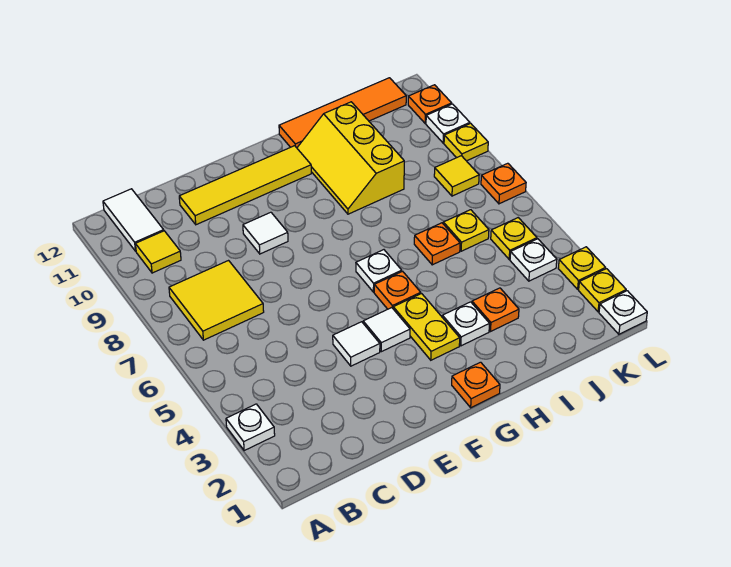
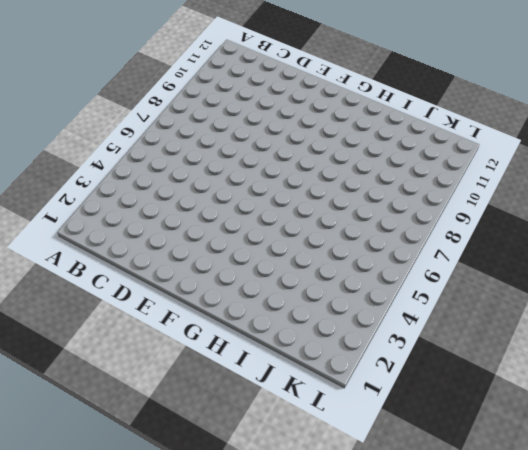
none -> white 1x1 plate [226,404,275,451]
none -> yellow 2x2 tile [169,261,264,340]
none -> yellow 1x1 tile [136,231,181,273]

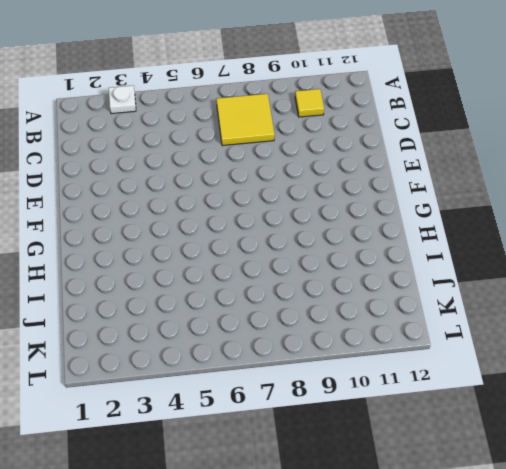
none -> white 1x2 tile [103,189,164,251]
none -> yellow 1x4 tile [179,146,311,225]
none -> white 1x1 tile [333,322,380,366]

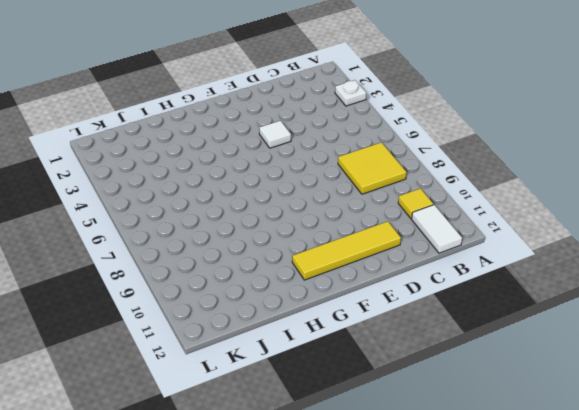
none -> white 1x1 tile [243,212,288,254]
none -> white 1x1 tile [363,308,410,352]
none -> orange 1x1 plate [452,362,500,408]

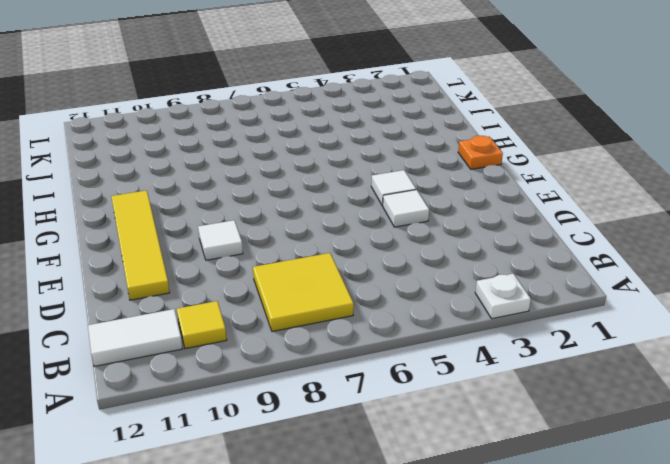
none -> yellow 1x2 plate [393,294,460,360]
none -> orange 1x1 plate [374,271,421,309]
none -> white 1x1 plate [356,250,402,292]

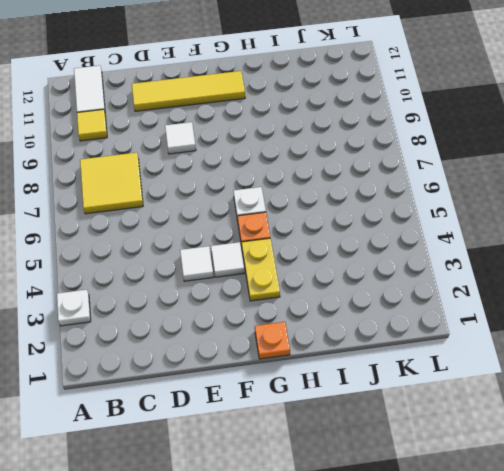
none -> white 1x1 plate [442,302,489,346]
none -> yellow 2x3 slope [297,102,404,214]
none -> orange 1x4 tile [279,78,406,148]

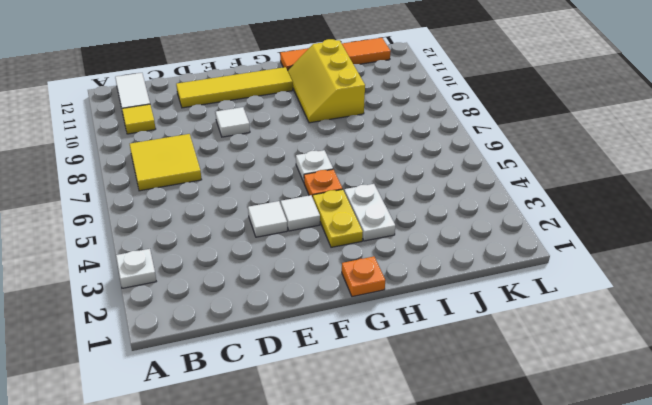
white 1x2 plate [344,184,395,241] -> white 1x1 plate [442,302,489,346]
none -> orange 1x1 plate [472,288,519,332]
none -> orange 1x1 plate [414,223,460,265]
none -> yellow 1x1 plate [443,210,489,251]

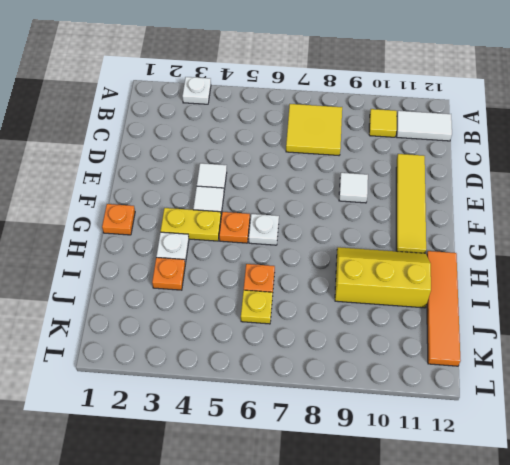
none -> white 1x1 plate [510,239,557,281]
none -> yellow 1x1 plate [491,218,537,259]
none -> yellow 1x1 tile [434,156,479,196]

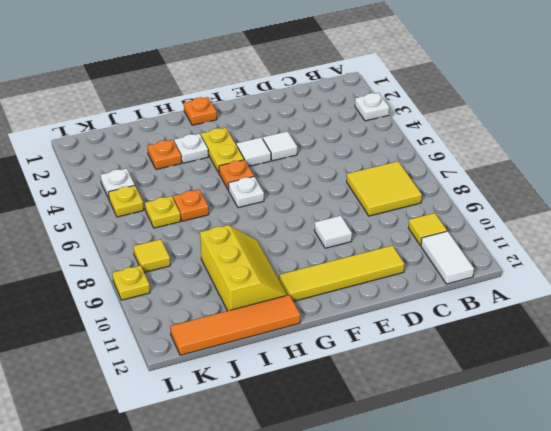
none -> white 1x1 plate [599,291,647,334]
none -> yellow 1x1 plate [579,269,626,312]
none -> yellow 1x1 plate [558,247,606,289]

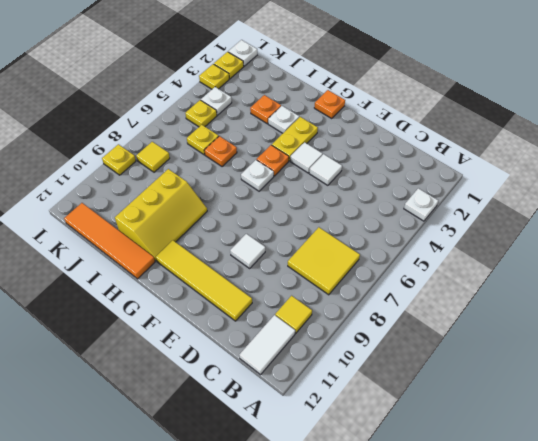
none -> orange 1x1 plate [481,163,526,204]
none -> white 1x1 plate [426,104,470,143]
none -> orange 1x1 plate [408,85,452,123]

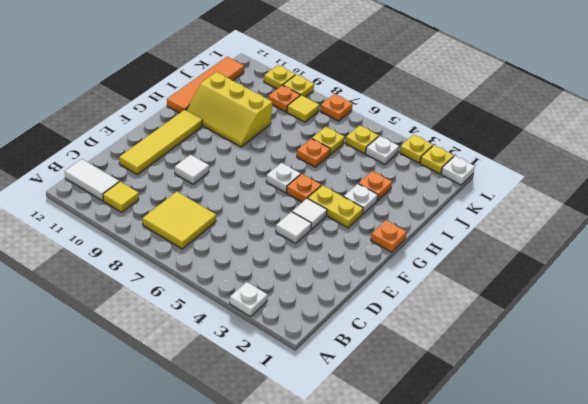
orange 1x1 plate [268,85,300,112] -> orange 1x1 plate moved to [408,85,452,123]
yellow 1x1 plate [264,65,295,89] -> white 1x1 plate [426,104,470,143]

